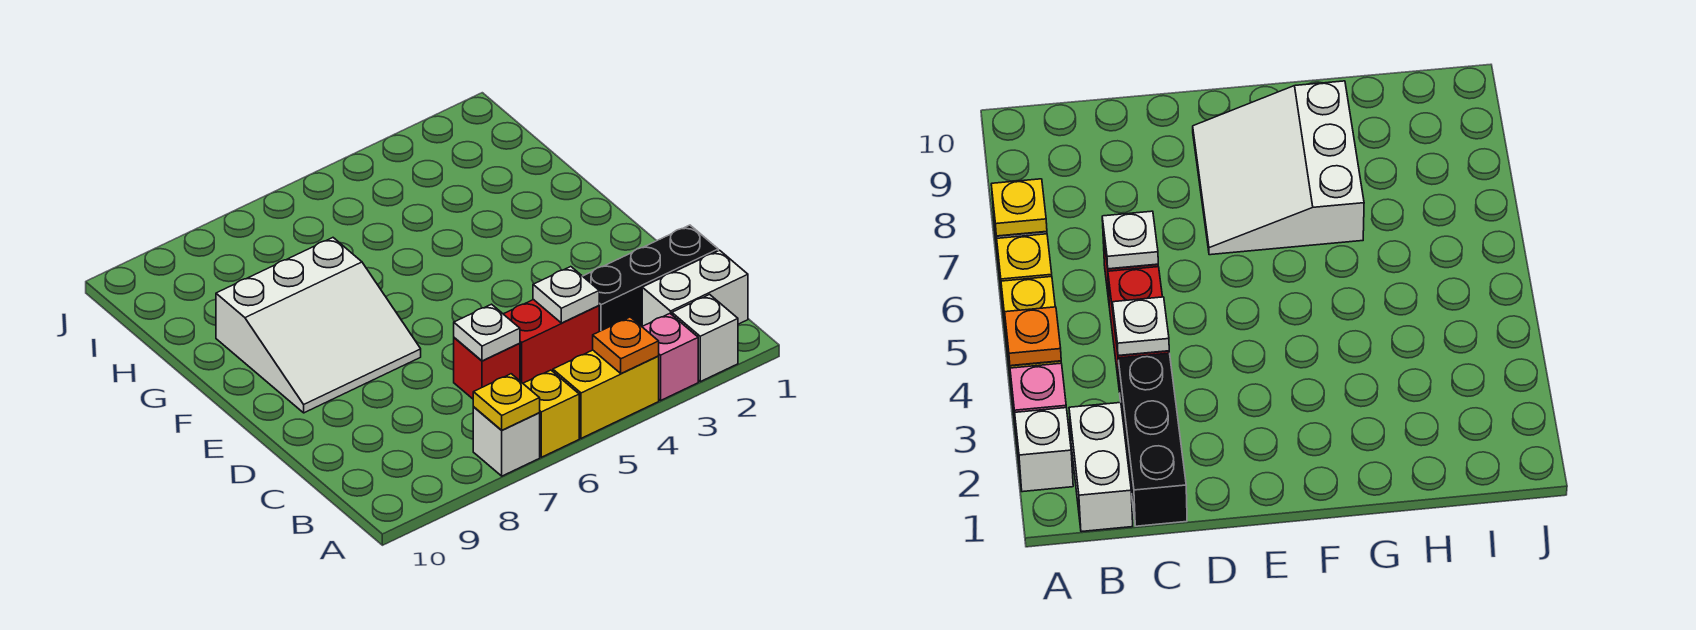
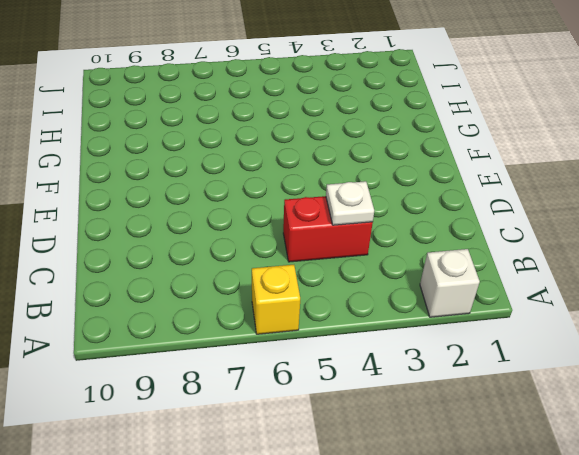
none -> pink 1x1 brick [642,314,698,400]
none -> yellow 1x2 brick [553,350,659,438]
none -> white 1x1 brick [473,407,540,476]

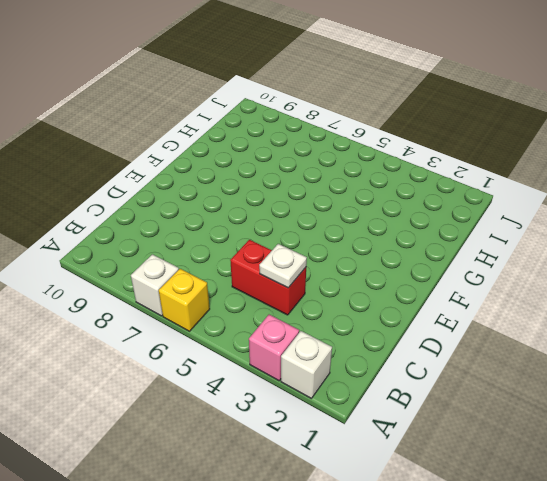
none -> yellow 1x2 brick [553,350,659,438]
none -> white 1x2 brick [642,250,748,326]
none -> black 1x3 brick [583,225,718,331]

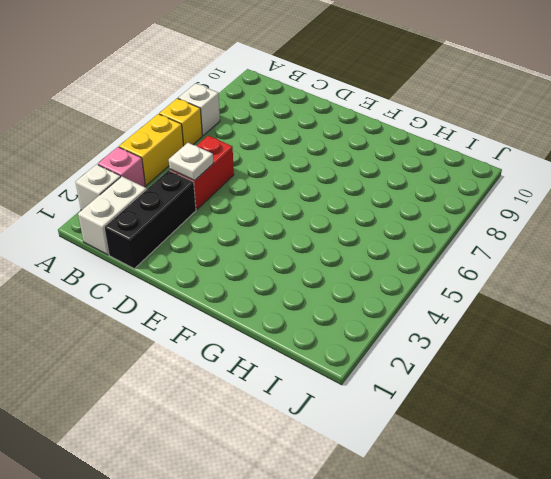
none -> red 1x1 brick [454,338,520,399]
none -> white 3x3 slope [216,238,421,413]
none -> orange 1x1 plate [593,317,659,373]

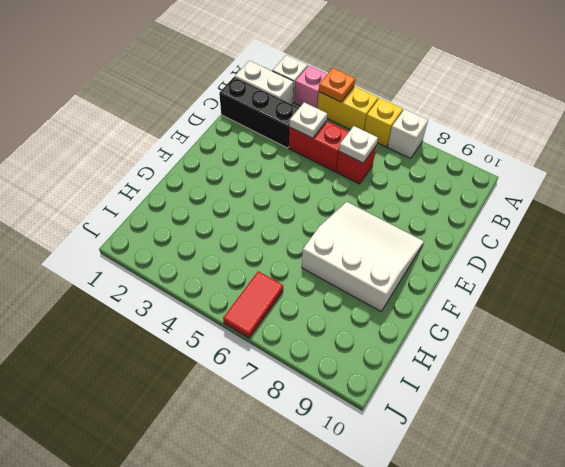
red 1x2 tile [223,271,283,338] -> none
none -> yellow 1x1 plate [473,374,540,430]

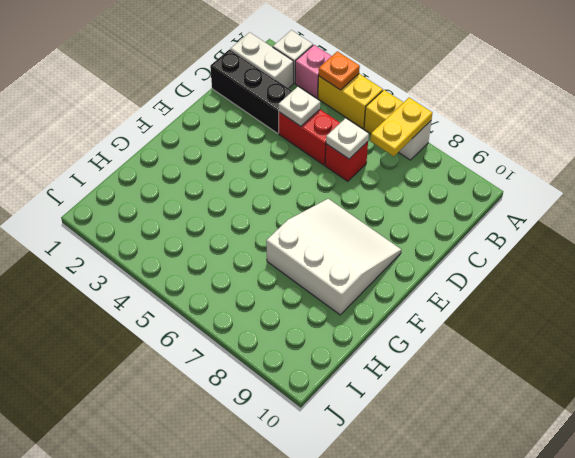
yellow 1x2 plate [370,98,432,156] -> yellow 1x1 plate [473,374,540,430]

